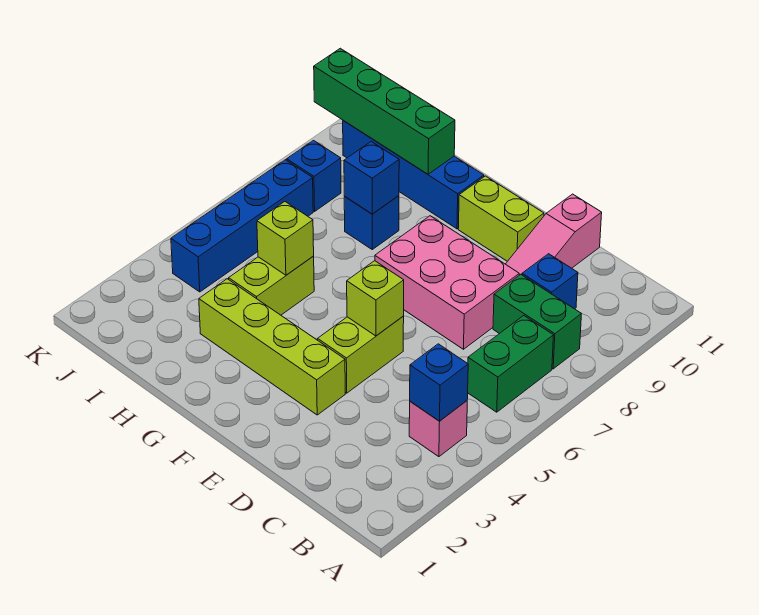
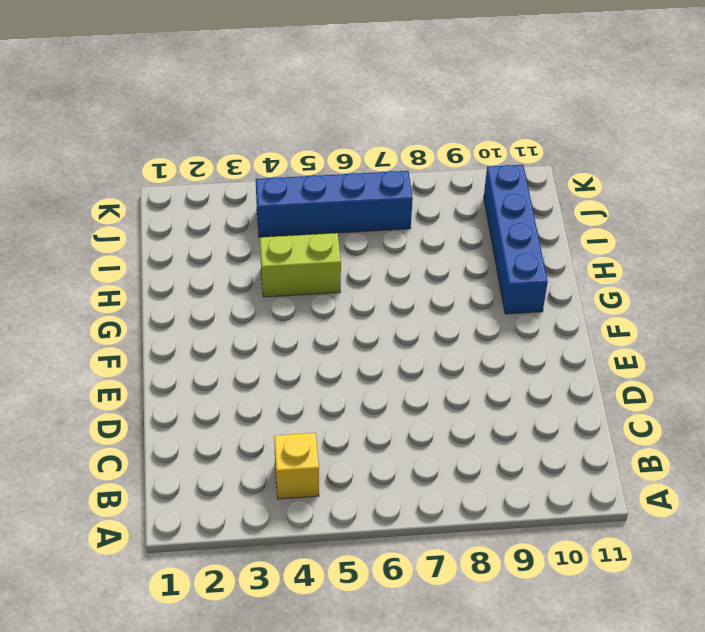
yellow 1x1 brick [274,433,319,499] -> pink 1x1 brick [409,401,467,457]
none -> green 1x2 brick [468,316,553,412]
none -> green 1x2 brick [493,275,581,369]
none -> blue 1x1 brick [522,254,578,309]

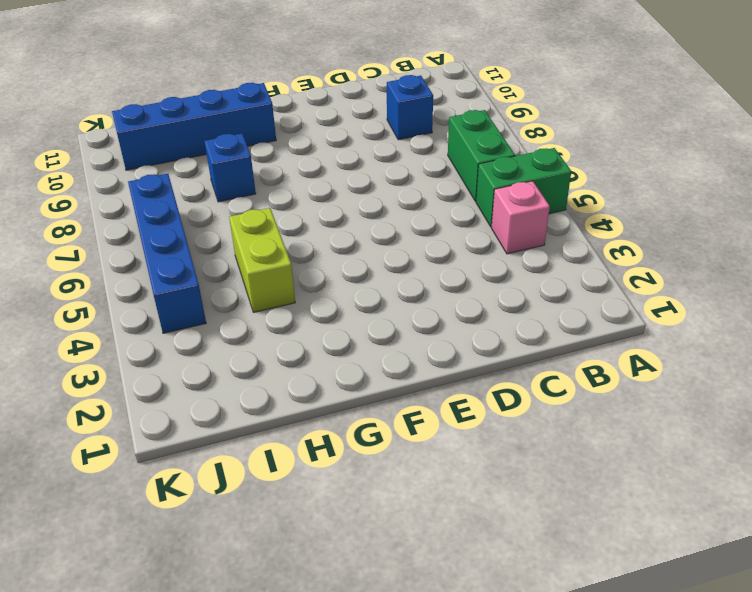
green 1x2 brick [476,148,571,227] -> green 1x2 brick moved to [493,275,581,369]
none -> pink 2x3 brick [375,216,519,349]
none -> pink 1x3 slope [506,194,602,275]
none -> lime 1x4 brick [199,279,345,415]

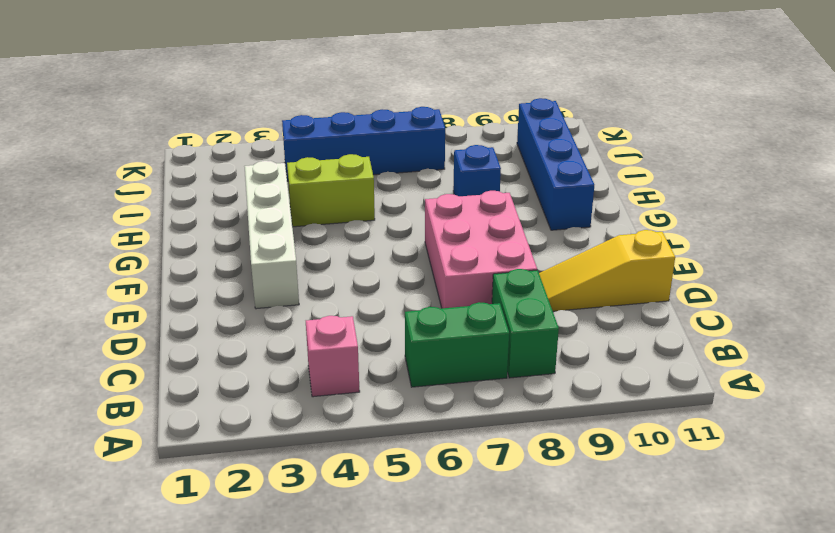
yellow 1x3 slope [539,230,675,311] -> pink 1x3 slope [506,194,602,275]
white 1x4 brick [244,161,299,309] -> lime 1x4 brick [199,279,345,415]
none -> blue 1x1 brick [522,254,578,309]
none -> lime 1x2 brick [318,316,404,393]
none -> lime 1x2 brick [458,176,544,261]

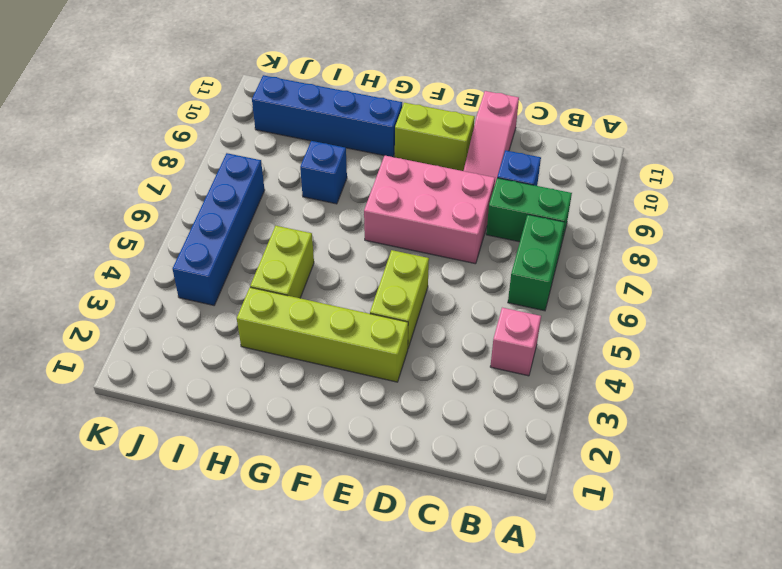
none -> blue 1x1 brick [287,141,341,211]
none -> blue 1x1 brick [410,344,468,421]
none -> lime 1x1 brick [347,261,404,336]

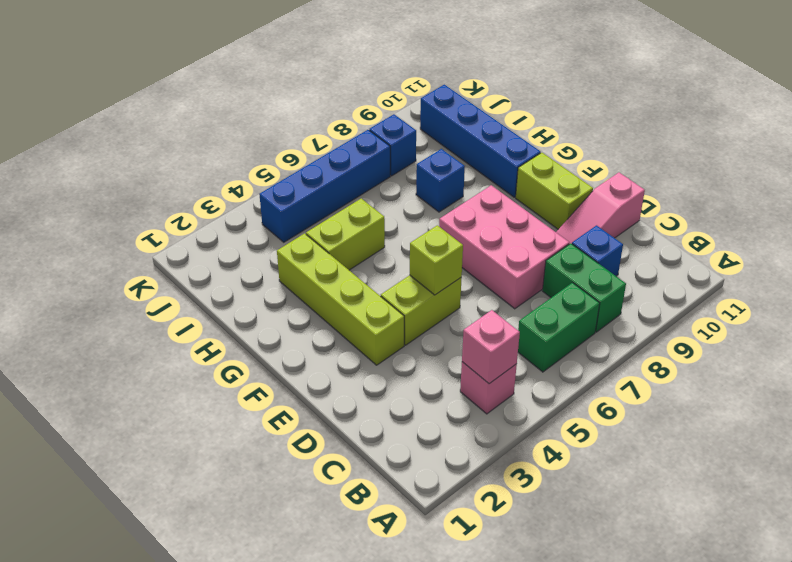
pink 1x1 brick [462,310,520,384] -> blue 1x1 brick [410,344,468,421]
none -> lime 1x1 brick [257,202,314,275]
none -> blue 1x1 brick [344,142,399,214]
none -> green 1x4 brick [314,48,455,174]

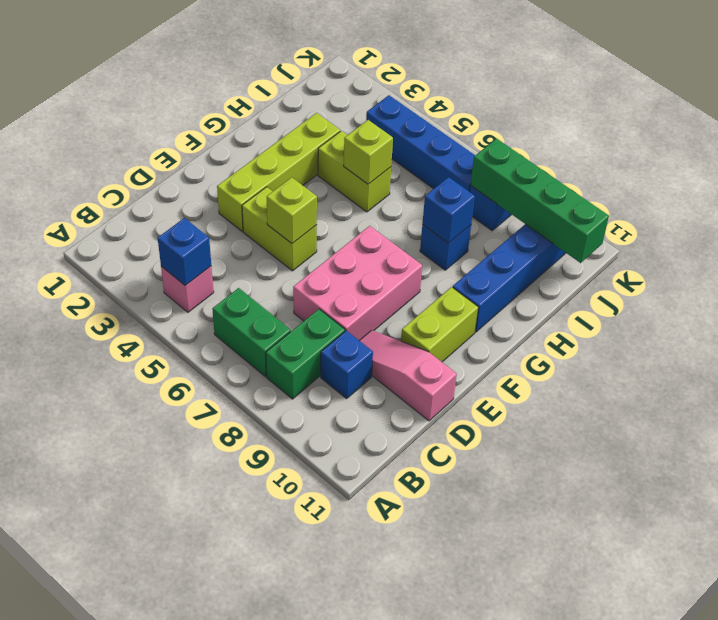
green 1x4 brick [470,139,609,263] -> green 1x4 brick turned to [314,48,455,174]

